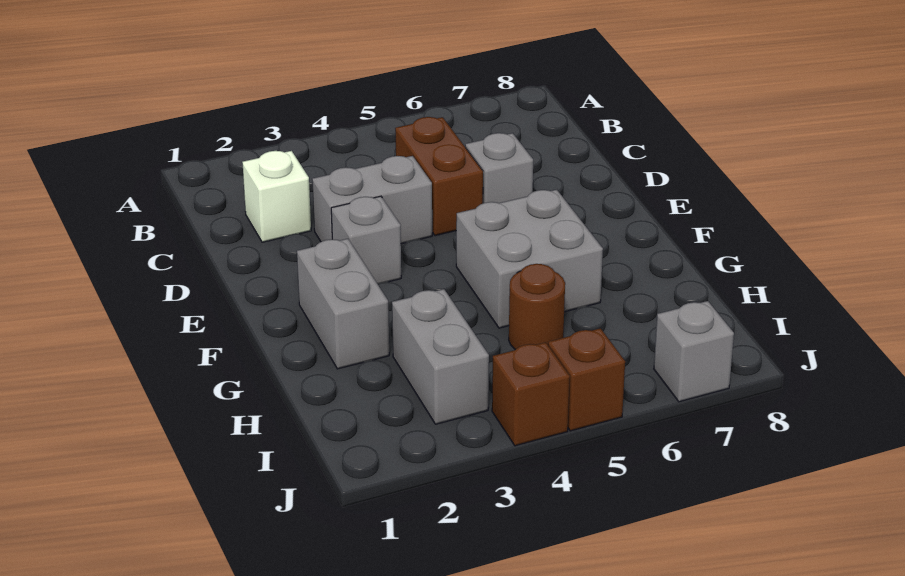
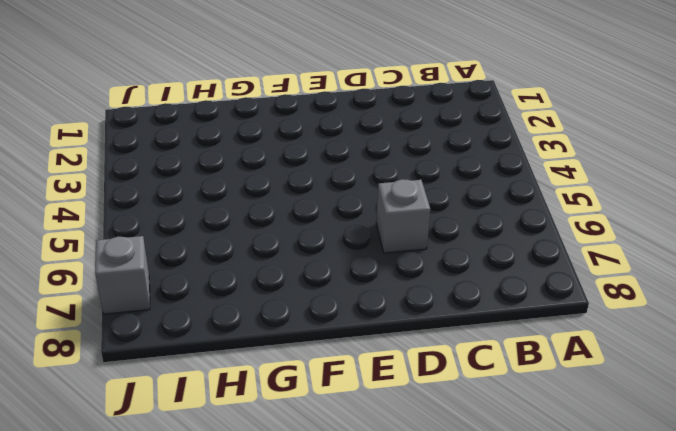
none -> white 1x1 brick [242,151,311,242]
none -> brown 1x2 brick [395,117,483,236]
none -> grey 1x2 brick [312,156,432,244]

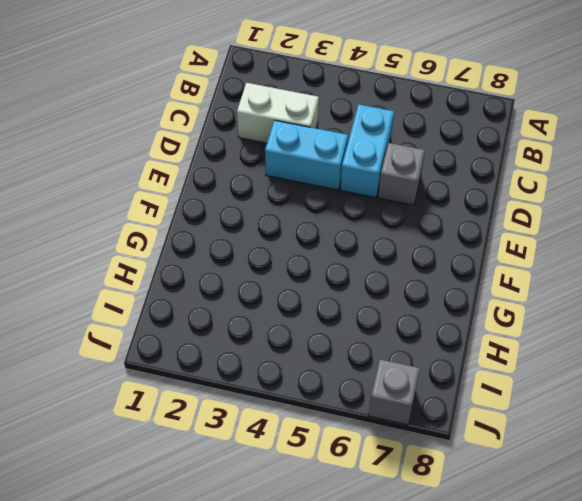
white 1x2 brick [237,83,319,143] -> white 1x1 brick [242,151,311,242]
cyan 1x2 brick [340,104,394,198] -> brown 1x2 brick [395,117,483,236]
cyan 1x2 brick [265,120,348,190] -> grey 1x2 brick [312,156,432,244]
none -> grey 1x1 brick [331,196,401,284]
none -> grey 1x2 brick [297,239,389,369]
none -> grey 2x2 brick [456,190,603,328]

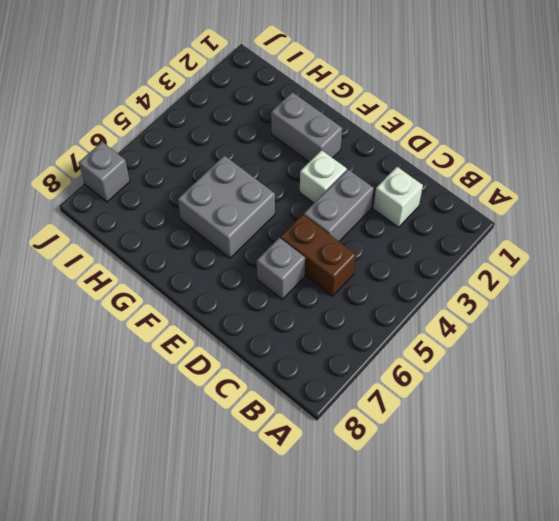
white 1x1 brick [300,150,347,203] -> grey 1x1 brick [331,196,401,284]
none -> grey 1x2 brick [392,289,489,424]
none -> brown 1x1 round brick [509,264,565,350]
none -> brown 1x1 brick [492,342,570,446]

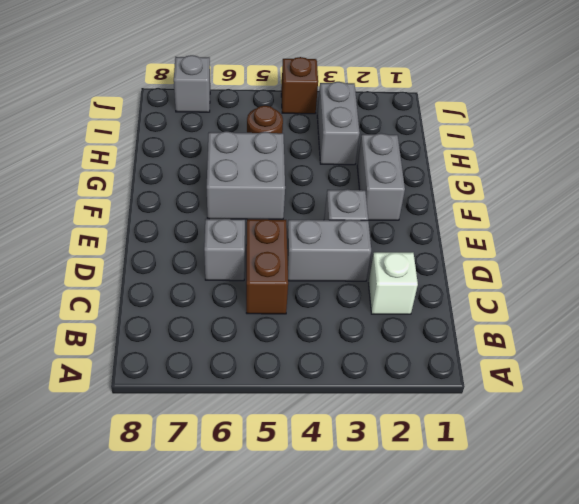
none -> brown 1x1 brick [548,328,625,431]

